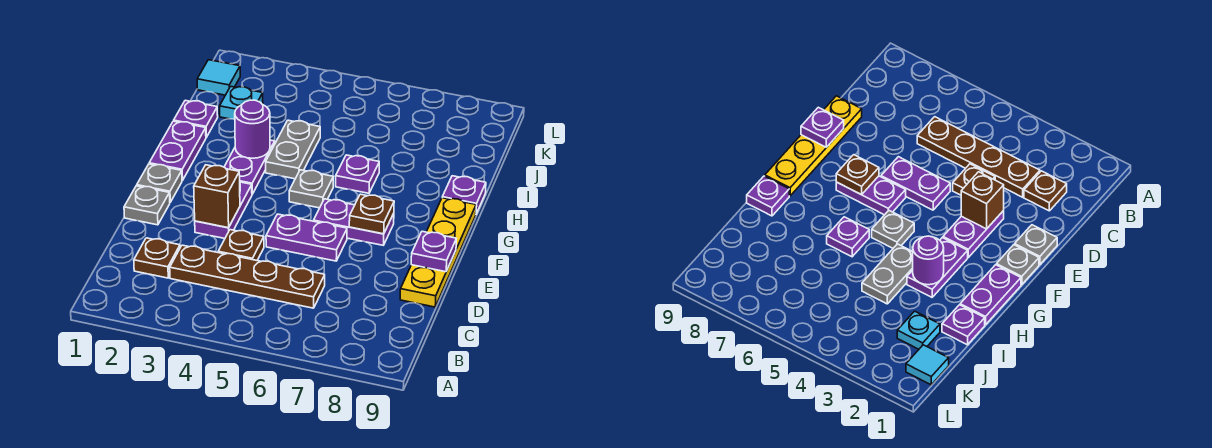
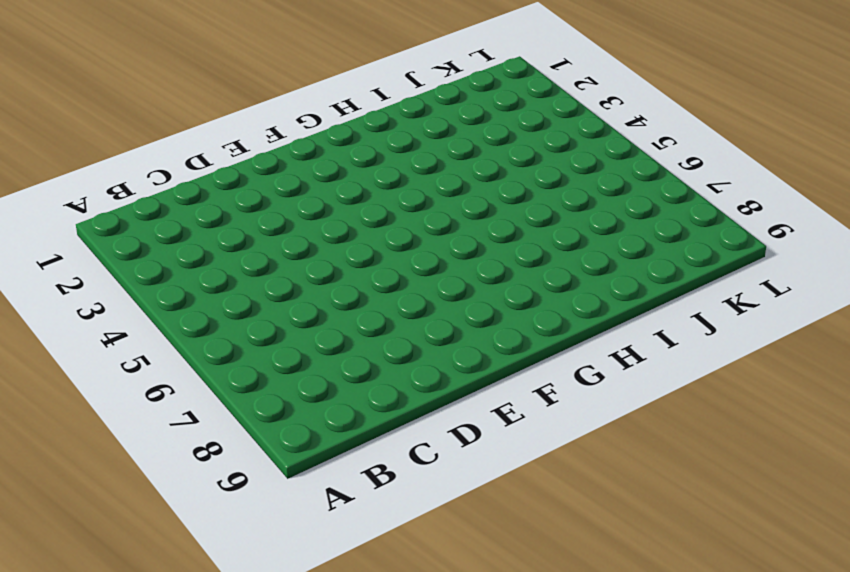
none -> brown 1x1 plate [134,238,180,278]
none -> brown 1x4 plate [170,245,325,308]
none -> brown 1x1 plate [218,230,264,260]

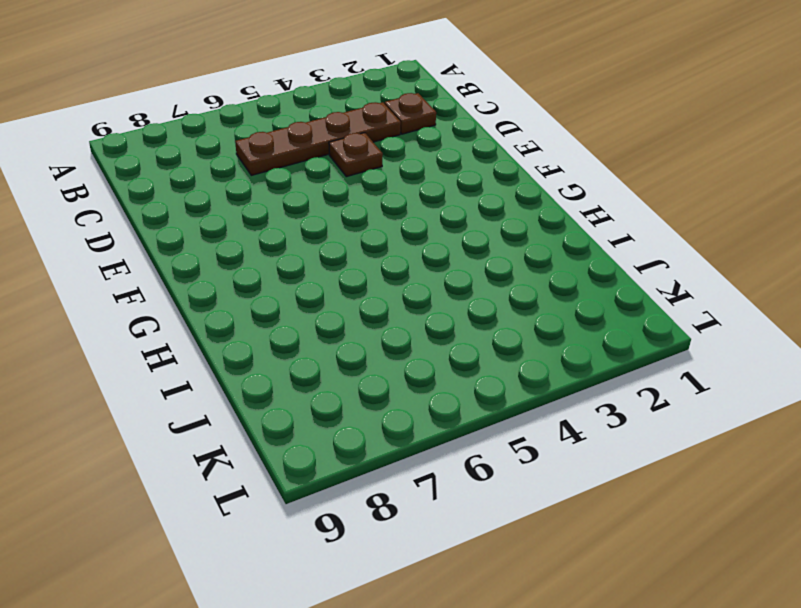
none -> yellow 1x4 plate [400,198,476,307]
none -> grey 1x1 plate [124,186,170,225]
none -> purple 1x2 plate [195,182,252,238]

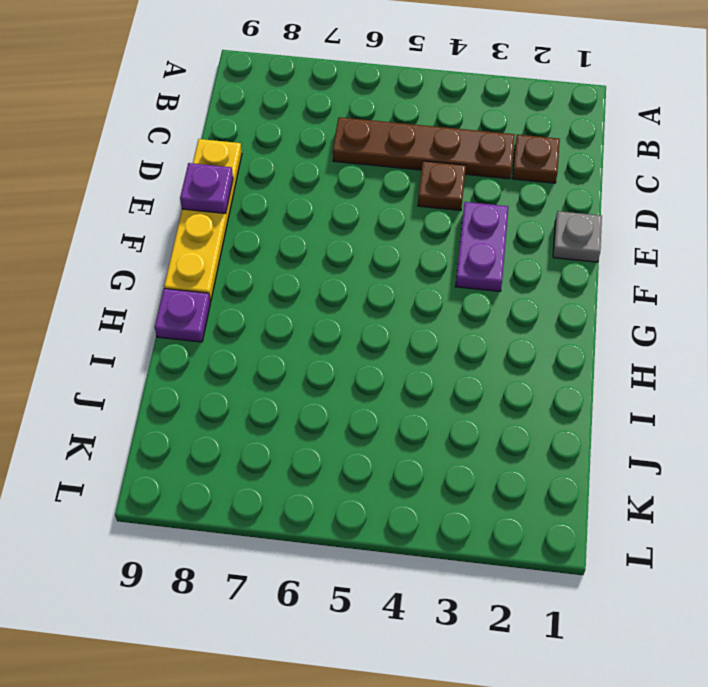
none -> purple 1x2 plate [266,214,347,261]
none -> grey 1x1 plate [137,164,182,202]
none -> purple 1x2 plate [314,199,394,245]

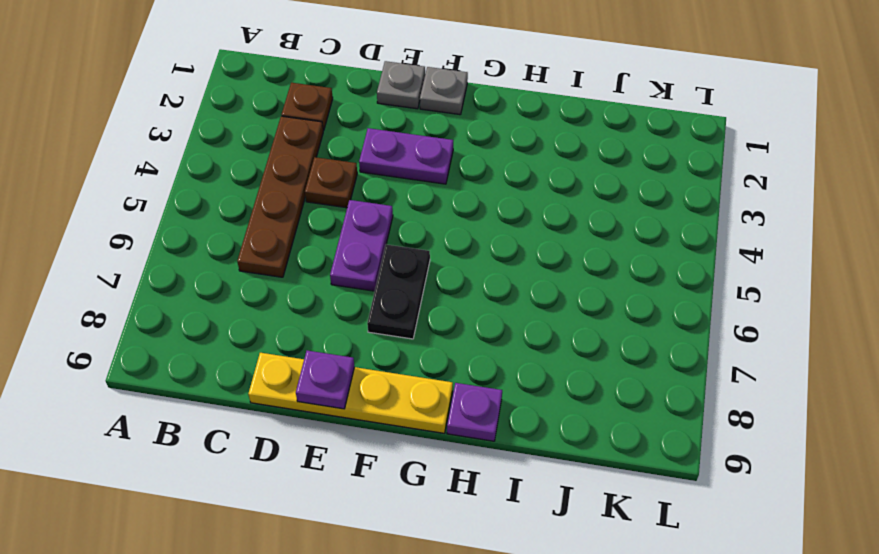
black 1x2 plate [367,245,430,339] -> purple 1x2 plate [314,199,394,245]
none -> purple 1x2 plate [149,121,206,181]
none -> purple 1x2 plate [224,140,275,194]
none -> grey 1x1 plate [289,170,333,208]

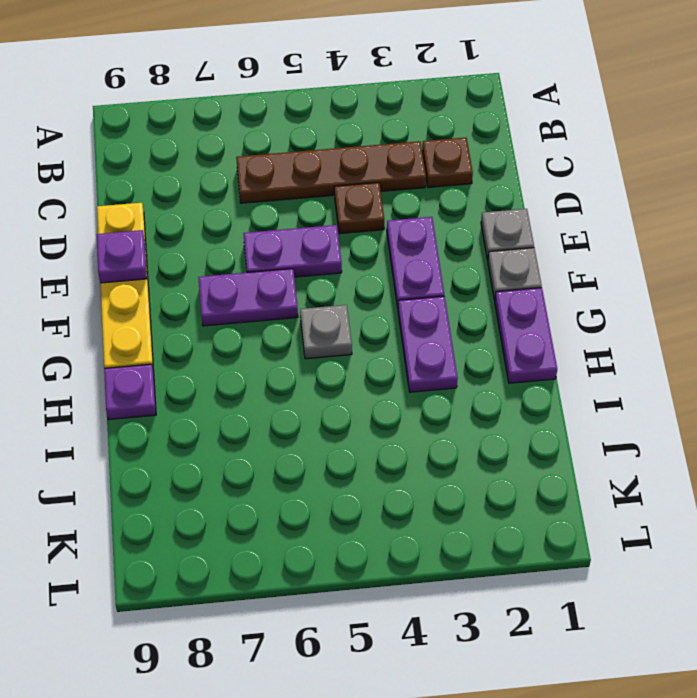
none -> grey 1x2 plate [266,120,320,179]
none -> purple 1x1 plate [336,155,379,193]
none -> purple 1x1 plate [174,100,218,137]

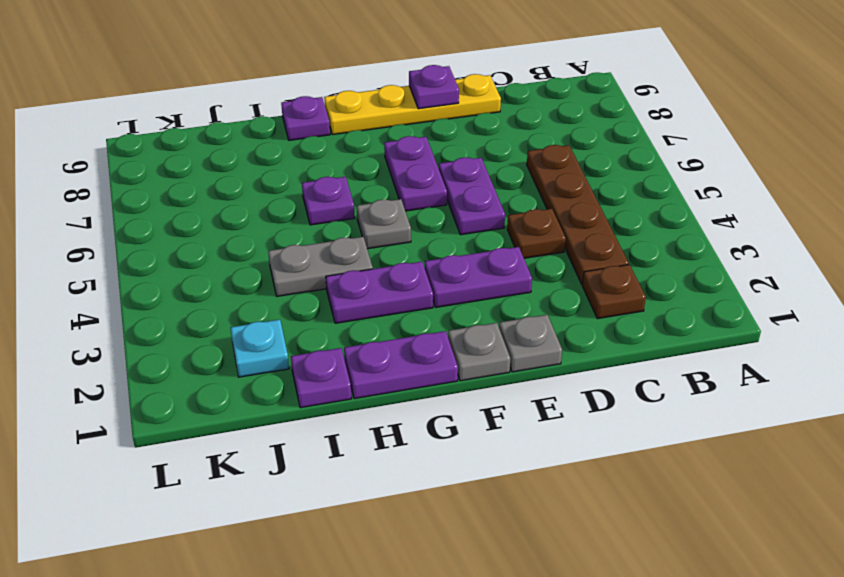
none -> cyan 1x1 tile [197,60,240,95]
none -> brown 1x1 brick [194,165,240,228]
none -> brown 1x1 plate [349,194,394,234]

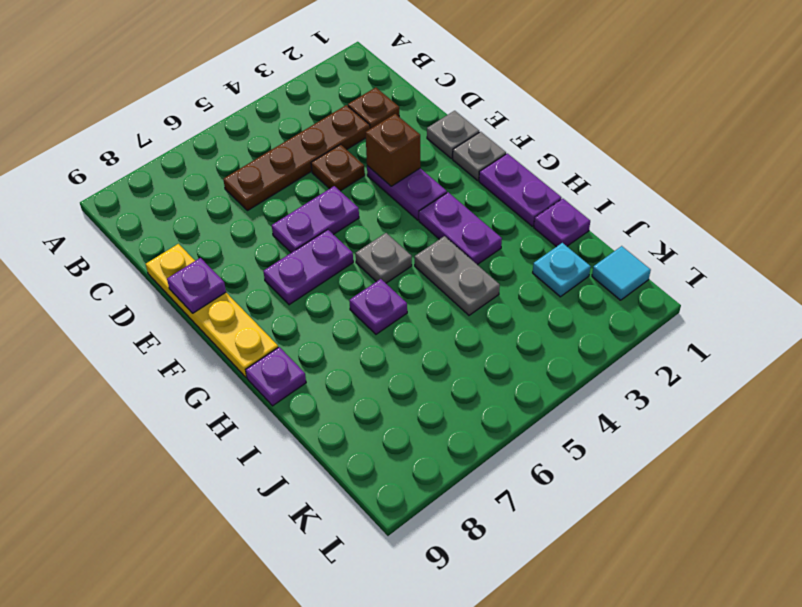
none -> brown 1x1 plate [349,194,394,234]
none -> purple 1x1 round brick [235,100,270,158]

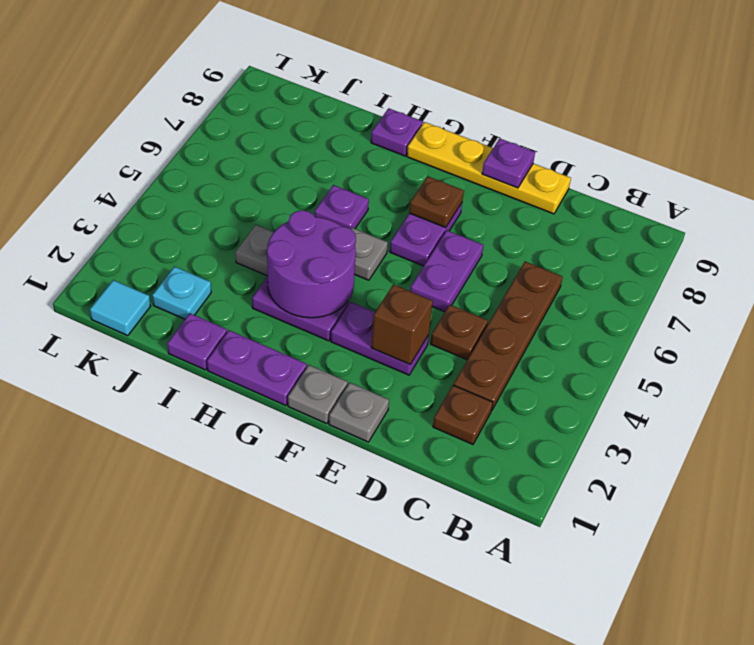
purple 2x2 round brick [267,210,356,318] -> purple 1x1 round brick [235,100,270,158]

